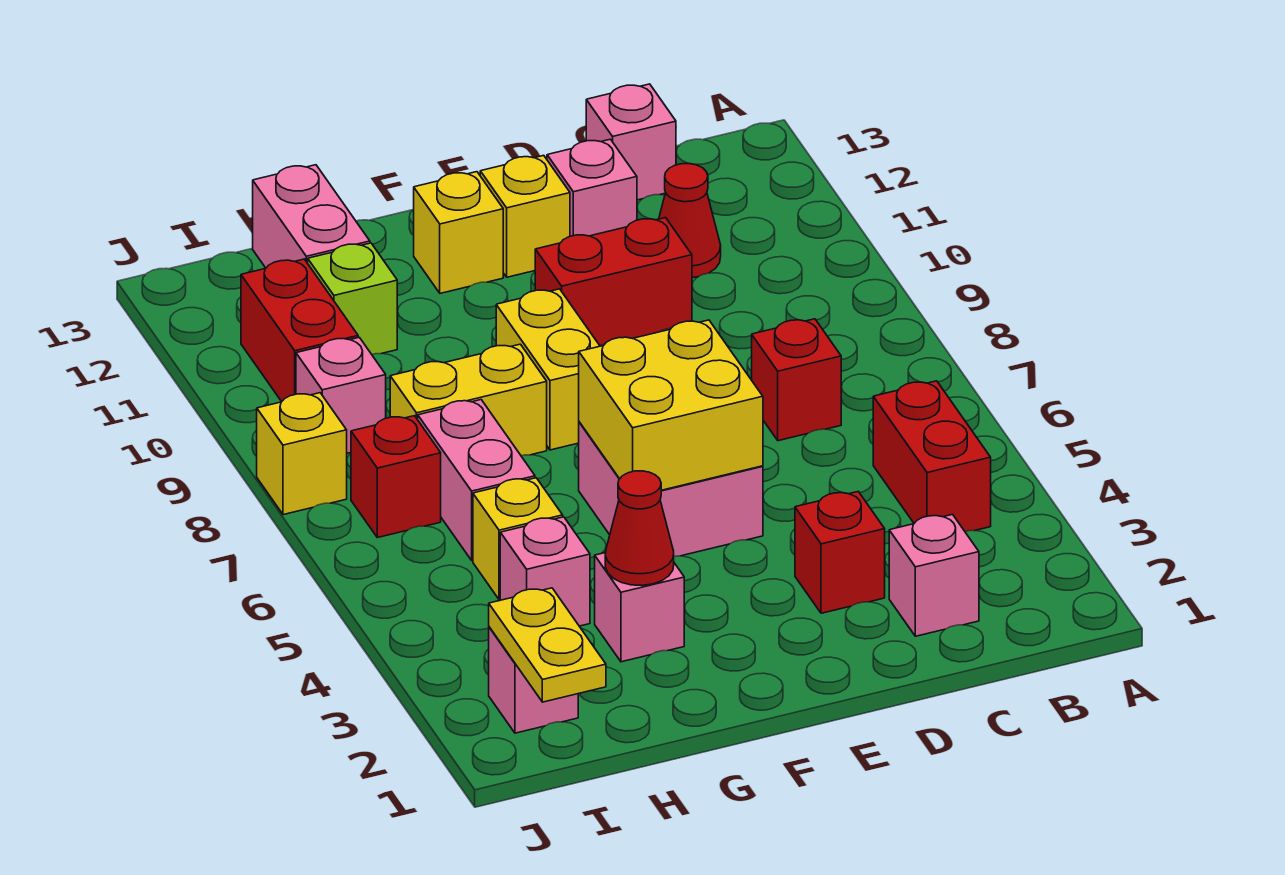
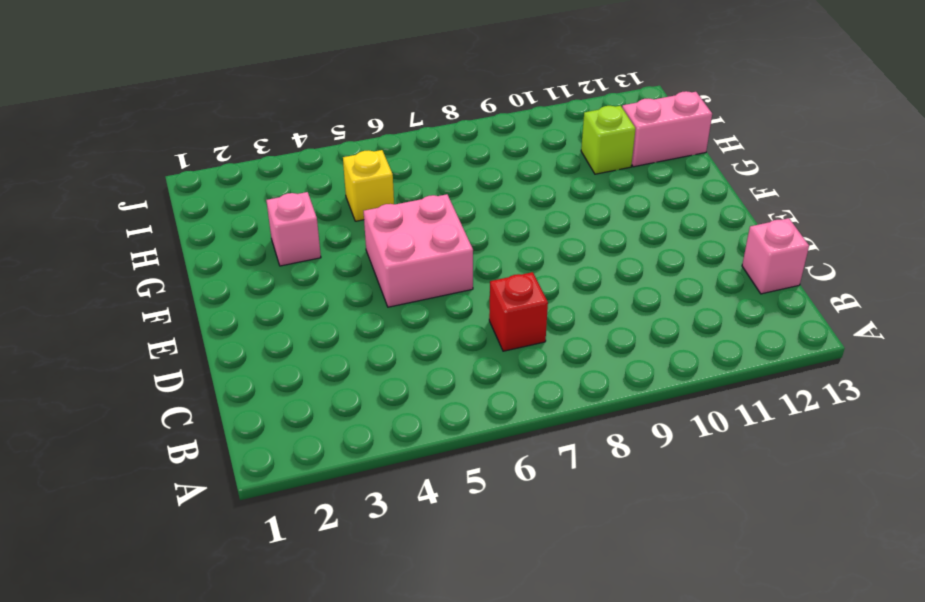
none -> red 1x2 brick [873,381,991,532]
none -> pink 1x1 brick [889,515,979,636]
none -> red 1x1 cone [659,164,721,278]

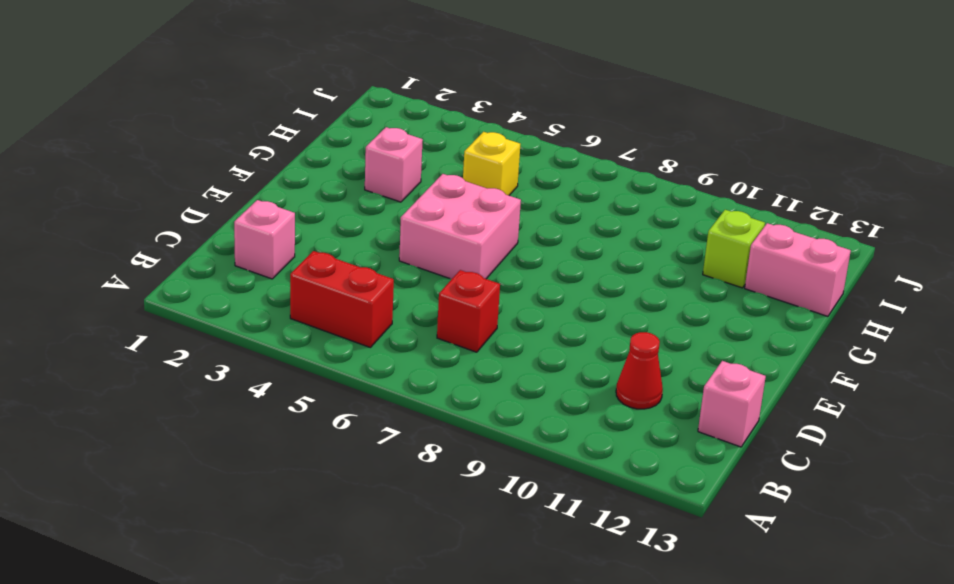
none -> red 1x1 brick [795,492,885,613]
none -> red 1x2 brick [535,218,692,345]
none -> pink 1x1 brick [547,139,637,236]

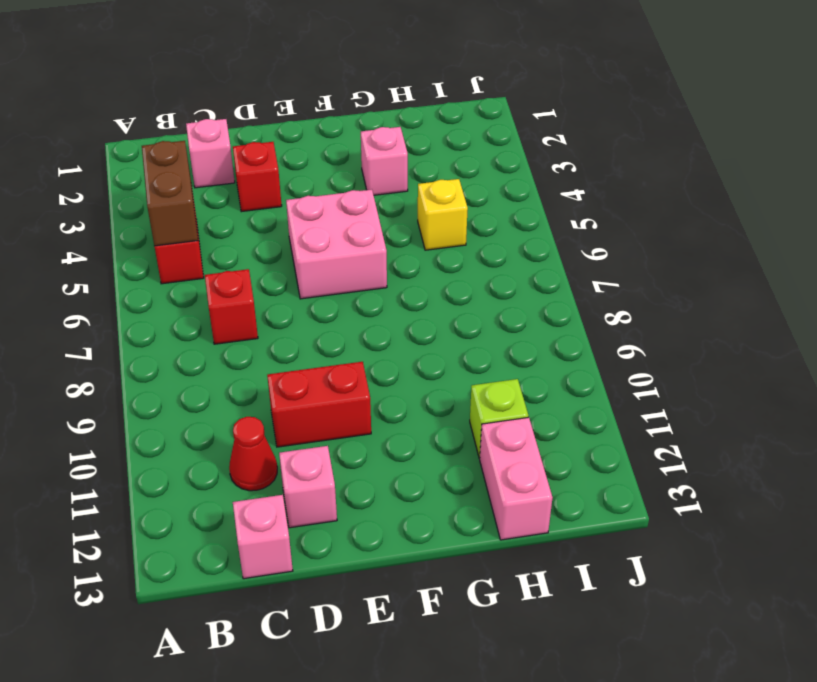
brown 1x2 brick [142,141,198,246] -> none
none -> yellow 1x1 brick [480,155,570,277]
none -> yellow 1x2 brick [496,289,600,450]
none -> yellow 1x1 brick [414,172,503,293]

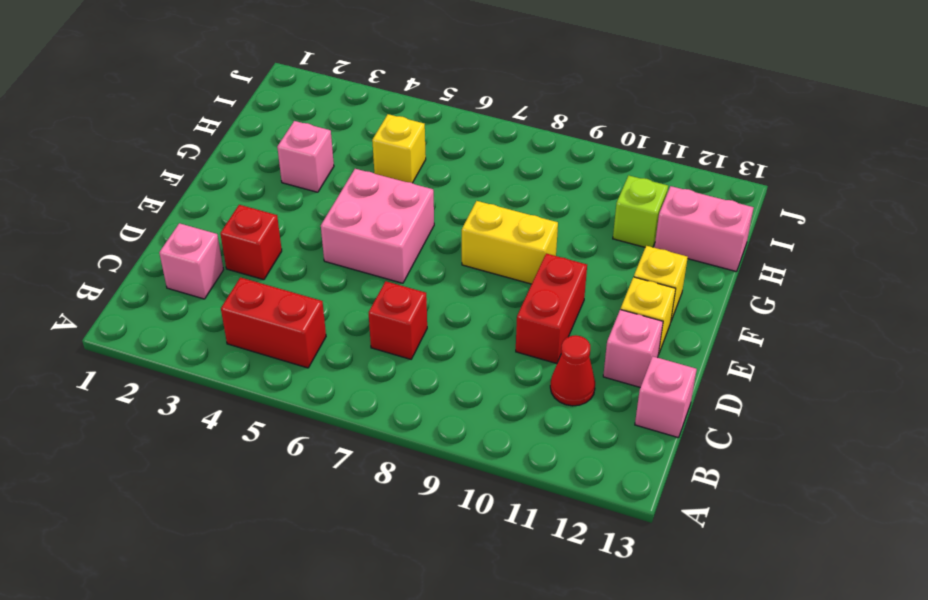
none -> yellow 1x2 brick [390,344,547,456]
none -> pink 1x1 brick [500,517,590,626]
none -> pink 1x2 brick [418,400,535,560]

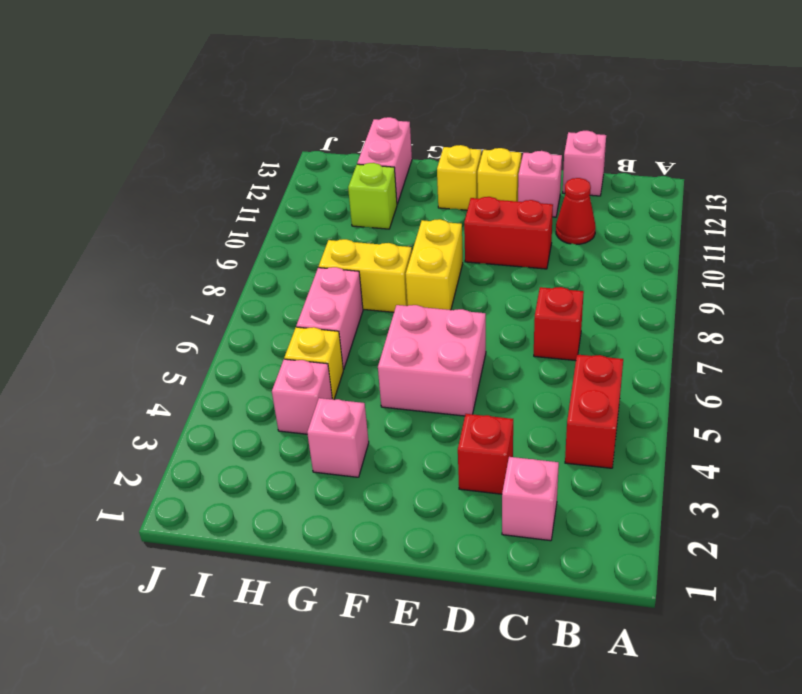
none -> pink 1x1 brick [489,627,578,733]
none -> red 1x1 brick [351,416,441,538]
none -> pink 1x1 brick [296,337,386,453]

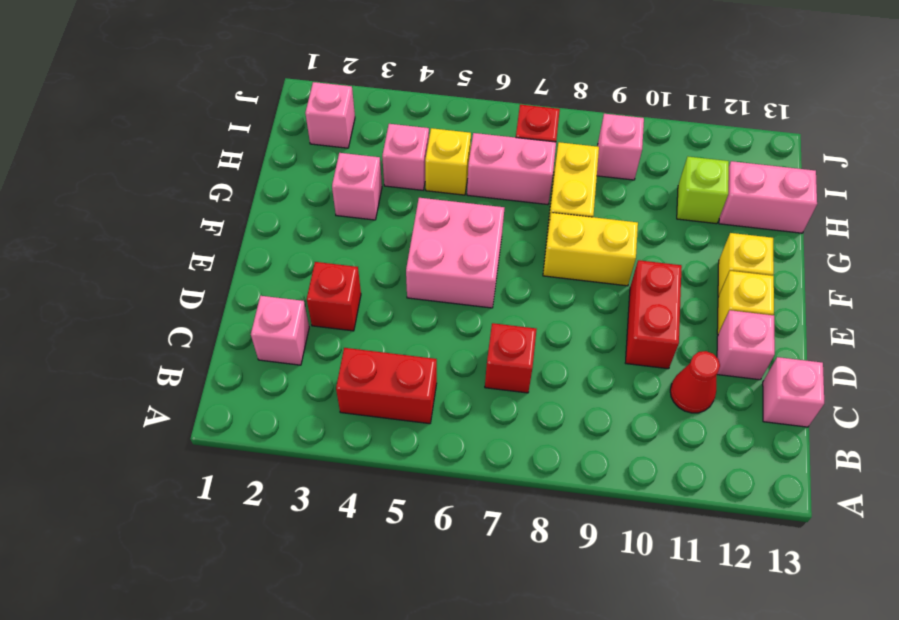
none -> red 1x2 brick [241,259,358,402]
none -> yellow 1x1 brick [257,393,347,515]
none -> yellow 2x2 brick [579,320,763,490]

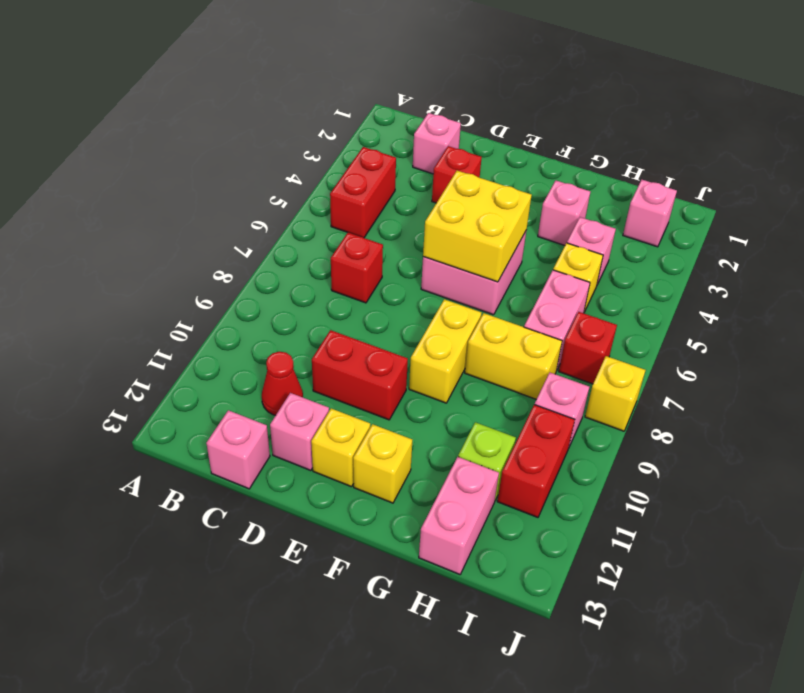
none -> red 1x1 cone [605,471,674,585]
none -> yellow 1x2 plate [489,588,606,702]

